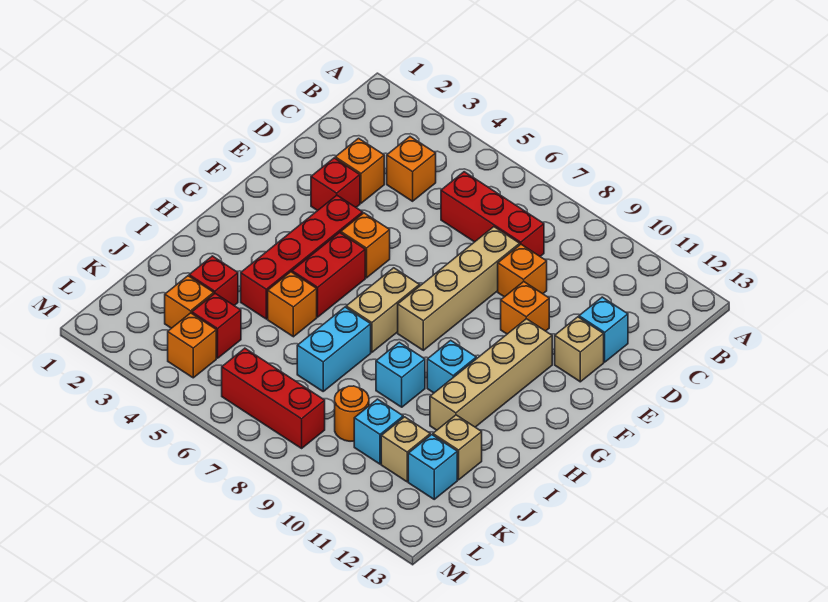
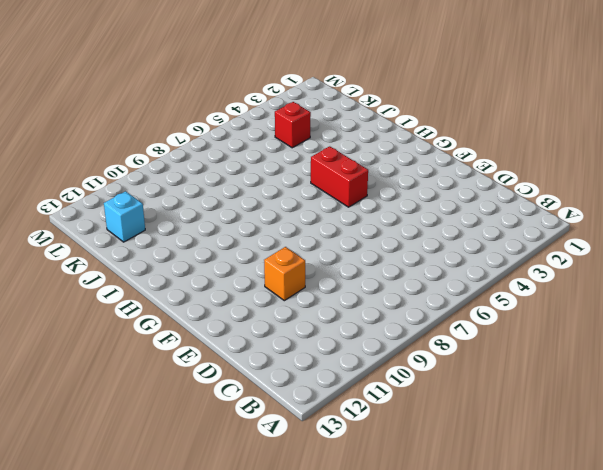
none -> orange 1x1 brick [387,137,436,201]
none -> red 1x3 brick [441,172,544,256]
none -> orange 1x1 brick [335,138,384,203]

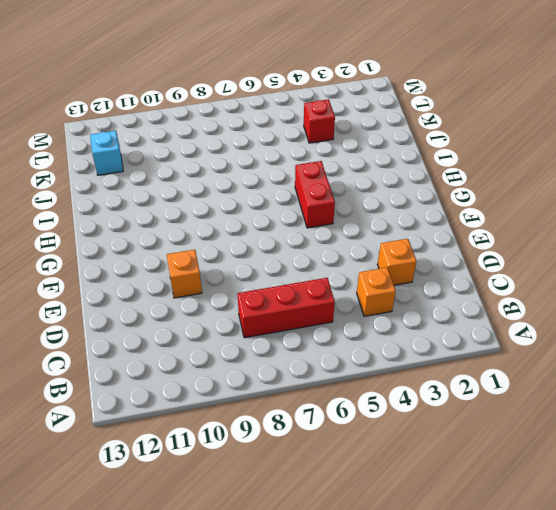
none -> tan 1x4 brick [398,227,520,350]
none -> orange 1x1 brick [498,244,547,297]
none -> cyan 1x1 brick [579,297,628,362]

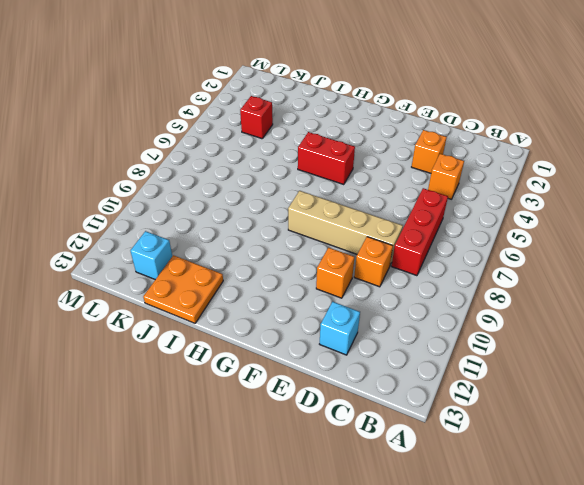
orange 2x2 plate [143,255,223,323] -> tan 1x1 brick [433,415,482,480]
none -> red 1x1 brick [311,158,360,211]
none -> tan 1x1 brick [555,317,604,382]
none -> red 1x4 brick [241,195,363,319]

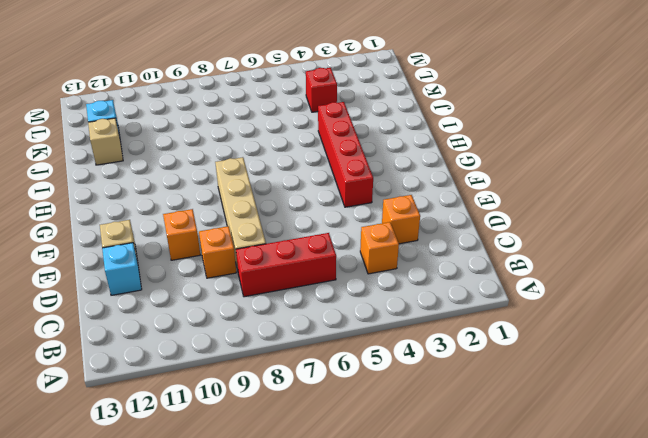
none -> red 1x1 brick [311,158,360,211]
none -> orange 1x1 brick [341,213,390,278]
none -> tan 1x4 brick [430,319,552,430]

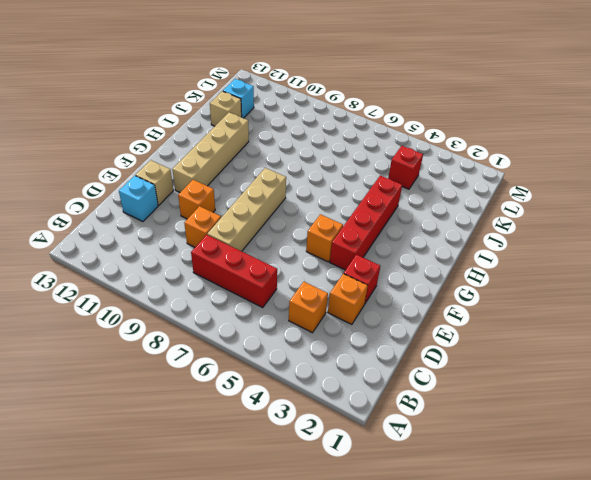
none -> red 1x2 brick [292,233,365,317]
none -> tan 1x2 brick [346,268,420,352]
none -> cyan 1x1 brick [427,340,476,393]

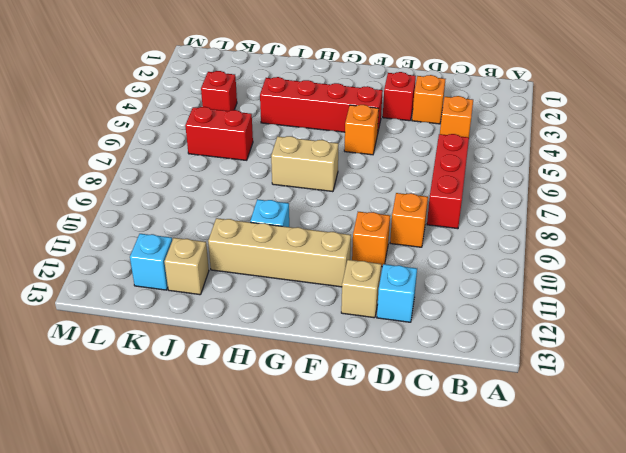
red 1x2 brick [185,107,253,160] -> red 1x2 brick moved to [292,233,365,317]
none -> tan 1x4 brick [398,227,520,350]
none -> orange 1x1 brick [268,272,317,337]
none -> cyan 1x2 brick [297,307,371,391]

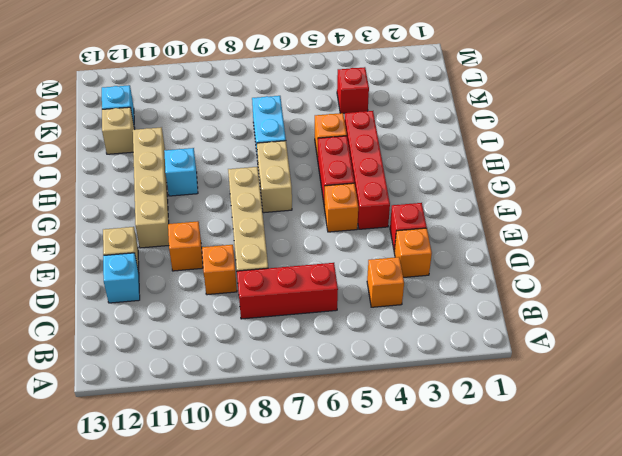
none -> cyan 1x1 brick [376,342,425,407]
none -> red 1x1 brick [189,256,238,305]
none -> orange 1x1 brick [165,276,214,328]

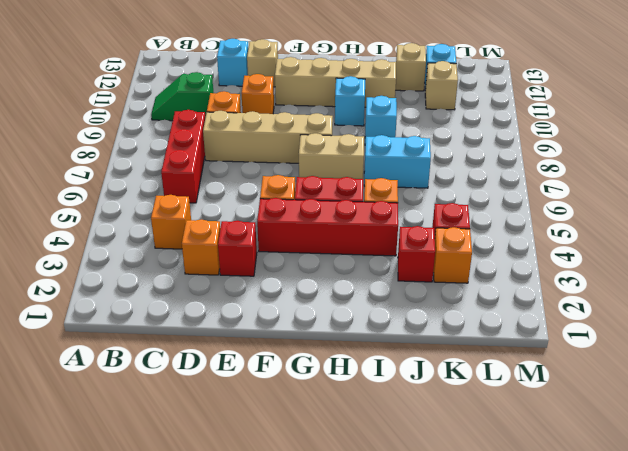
green 1x2 slope [151,72,213,121] -> none
none -> orange 1x1 round brick [335,386,369,441]
none -> cyan 1x1 brick [354,399,403,464]
none -> orange 1x1 brick [168,313,216,378]

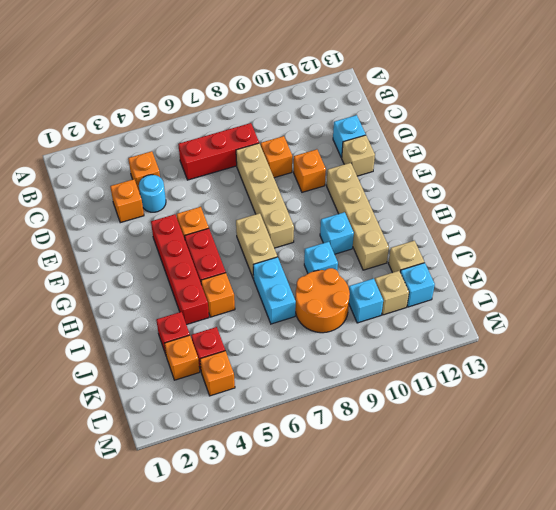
cyan 1x1 round brick [139,175,166,212] -> none
orange 2x2 round brick [295,268,350,333] -> orange 1x1 round brick [335,386,369,441]
none -> red 1x1 brick [311,158,360,211]
none -> red 1x3 brick [222,348,325,448]

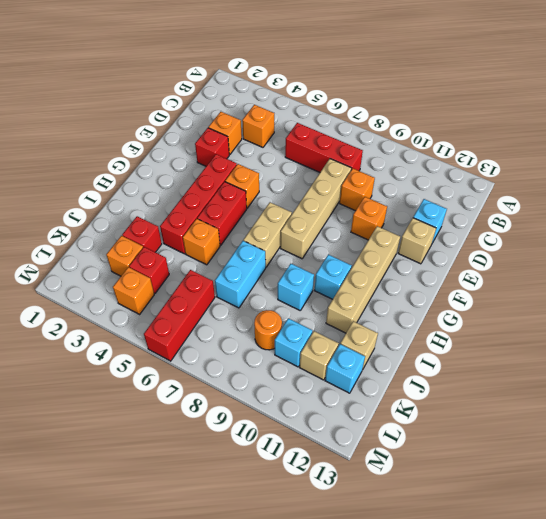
red 1x3 brick [144,270,215,361] -> red 1x3 brick turned to [222,348,325,448]

